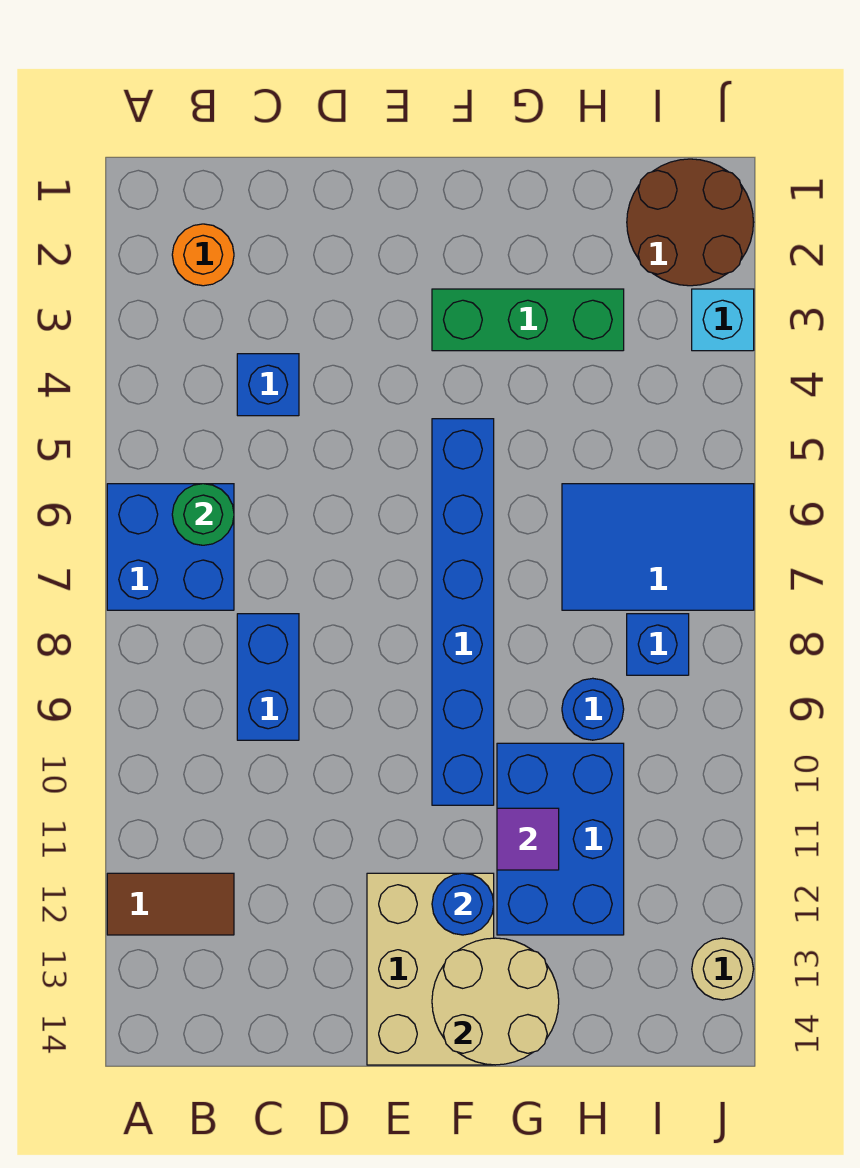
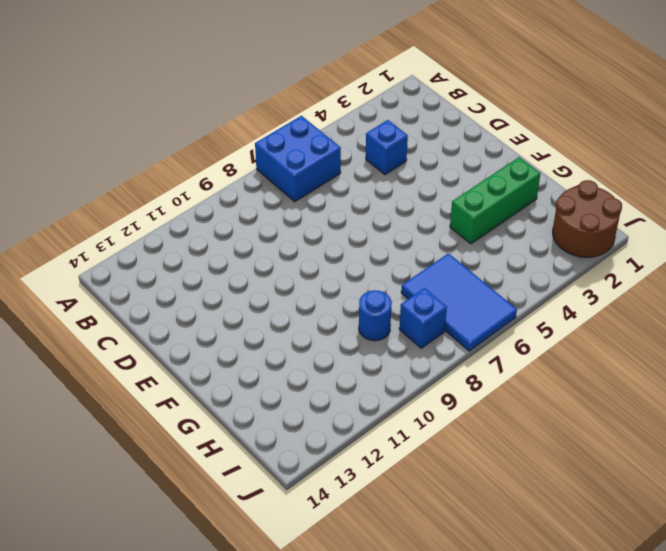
green 1x3 brick [450,157,541,244] -> green 1x3 brick turned to [432,289,624,351]
none -> brown 1x2 tile [107,873,234,935]
none -> orange 1x1 round brick [172,224,234,286]
none -> blue 1x2 brick [237,614,299,740]

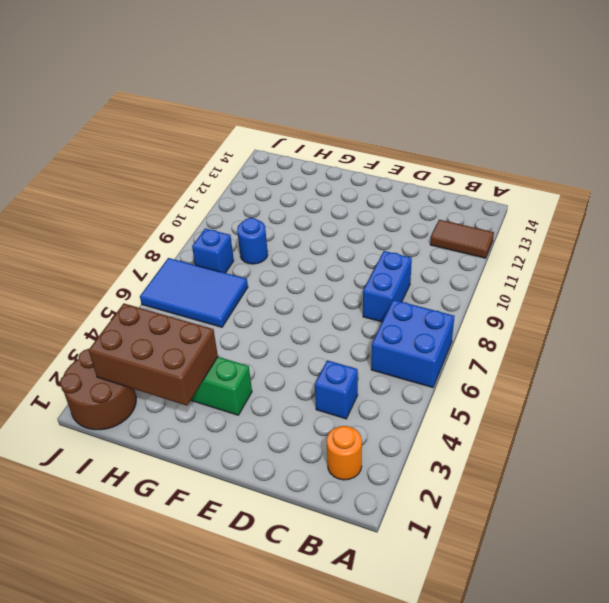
brown 2x3 brick [89,304,218,406] -> none
none -> tan 2x3 brick [367,873,494,1065]
none -> blue 1x6 brick [432,419,494,805]
none -> blue 2x3 brick [497,743,624,935]

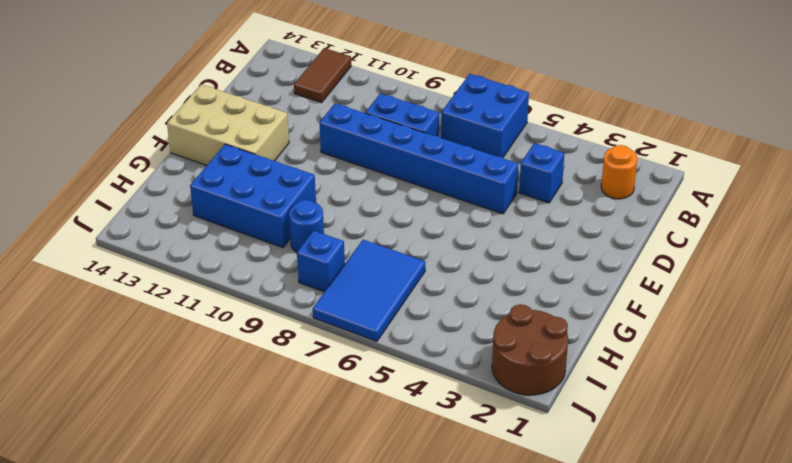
blue 1x6 brick [319,103,518,214] -> blue 1x6 brick moved to [432,419,494,805]
none -> green 1x3 brick [432,289,624,351]
none -> cyan 1x1 brick [692,289,754,351]
none -> tan 1x1 round brick [692,938,753,1000]

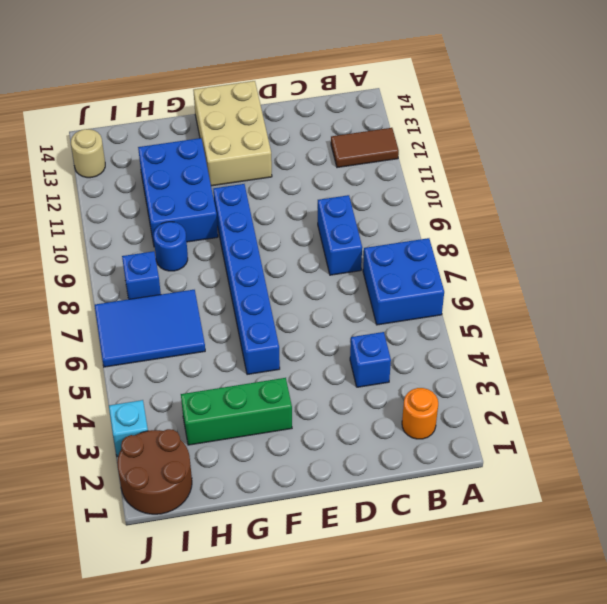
none -> green 1x1 round brick [172,484,234,545]
none -> blue 1x1 round brick [432,873,494,935]
none -> tan 2x2 round brick [432,938,559,1065]

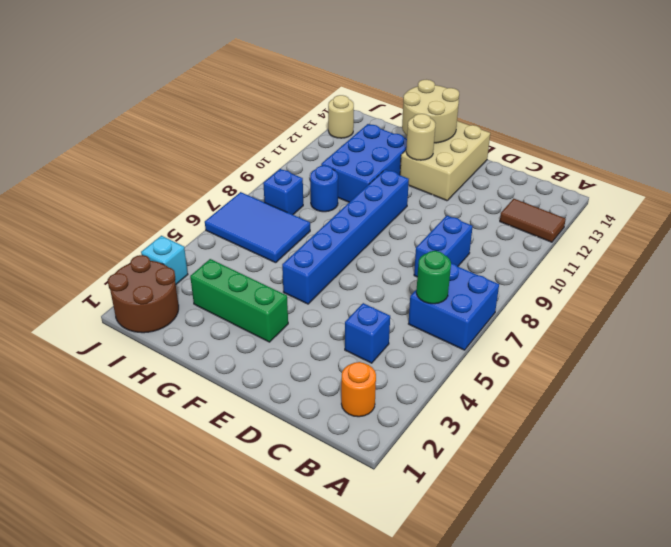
tan 1x1 round brick [406,114,435,160] -> blue 1x1 round brick [432,873,494,935]
none -> purple 1x1 tile [497,808,559,870]

